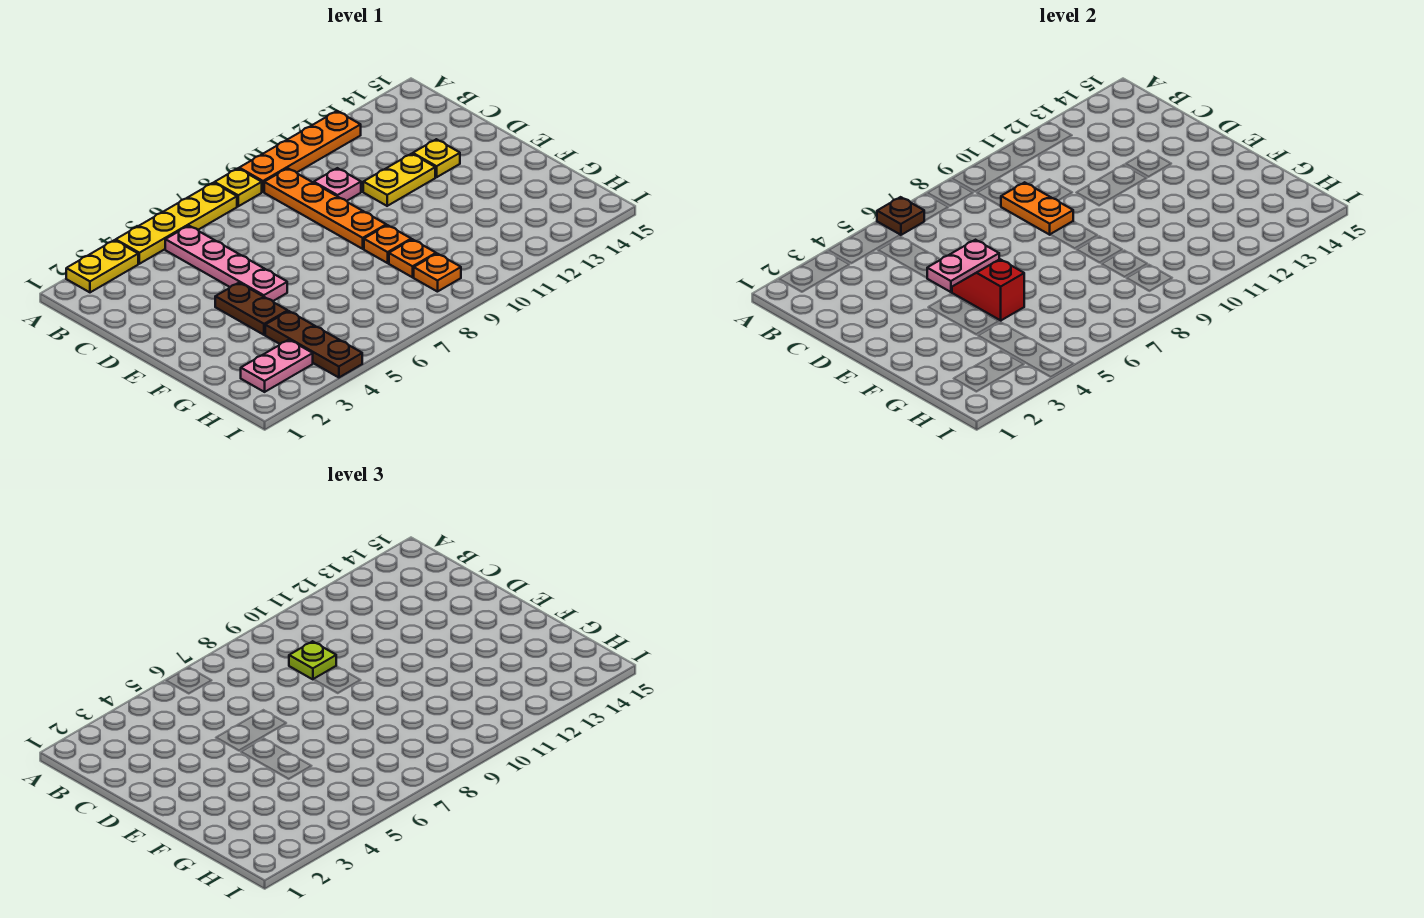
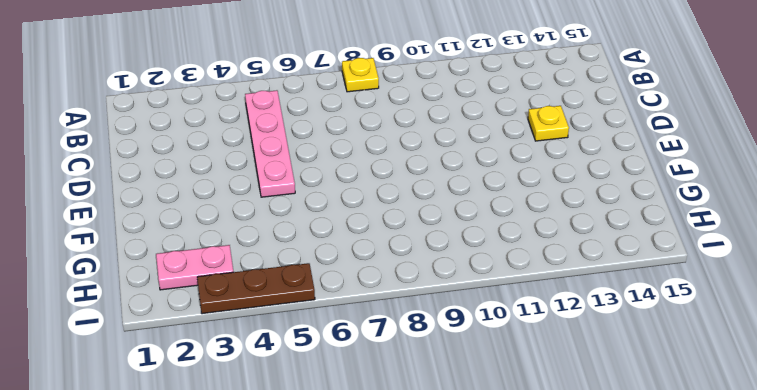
brown 1x3 plate [197,263,315,314] -> brown 1x3 plate turned to [265,311,362,378]
none -> yellow 1x2 plate [66,240,138,292]
none -> yellow 1x4 plate [116,183,237,264]
none -> orange 1x4 plate [239,111,361,192]

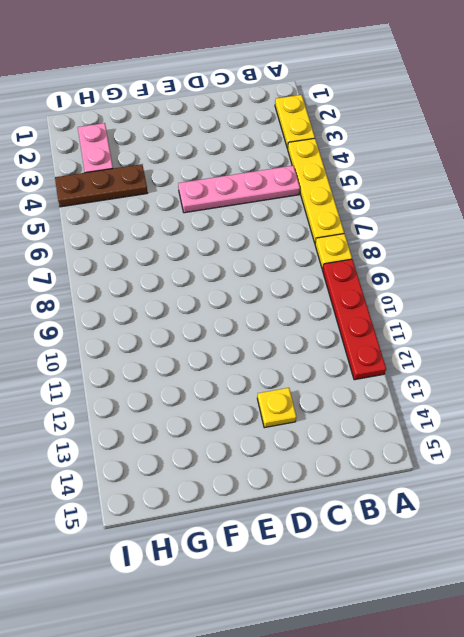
red 1x4 plate [322,259,386,380] -> orange 1x4 plate [239,111,361,192]
none -> orange 1x4 plate [264,168,386,249]
none -> pink 1x1 plate [314,168,361,201]
none -> yellow 1x2 plate [363,154,435,206]

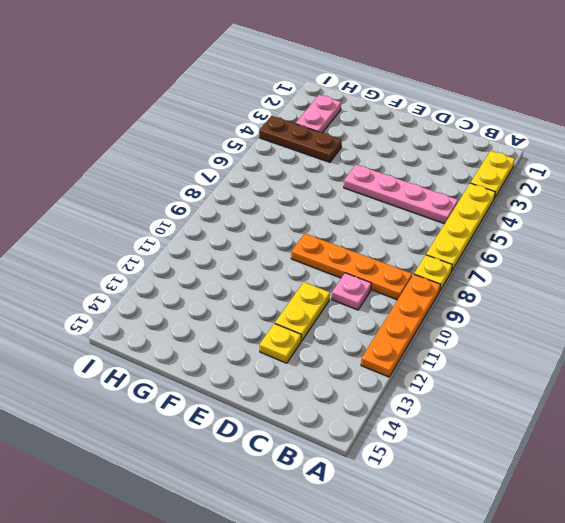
none -> brown 1x2 plate [215,283,288,335]
none -> orange 1x1 plate [364,225,411,263]
none -> orange 1x1 plate [389,239,436,277]

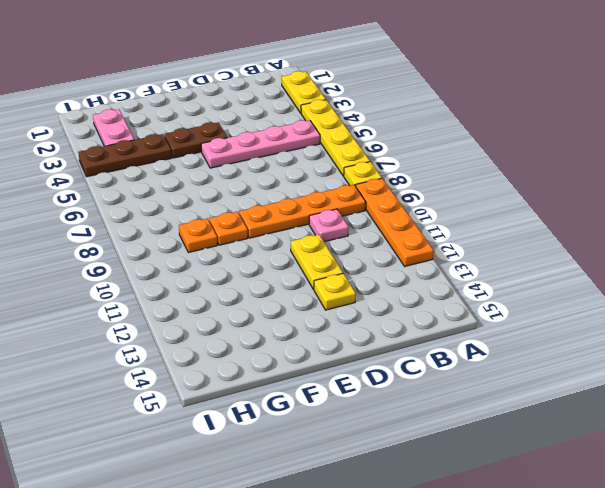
none -> orange 1x1 plate [414,254,461,292]
none -> brown 1x1 plate [877,197,924,235]
none -> orange 1x2 plate [1001,182,1073,235]

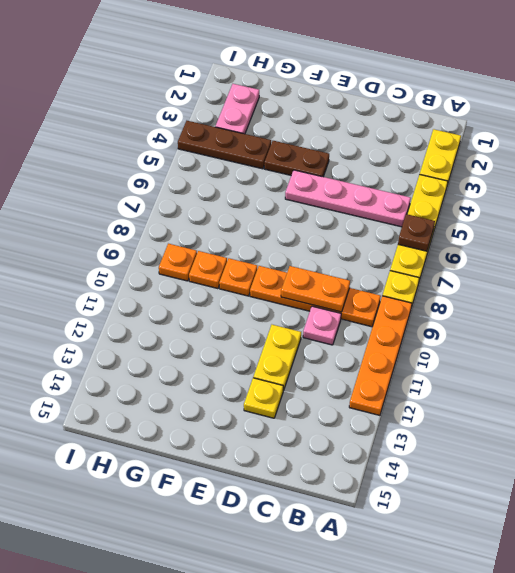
none -> pink 1x2 plate [927,240,999,292]
none -> red 1x2 slope [952,259,1024,320]
none -> lime 1x1 plate [289,641,336,679]

